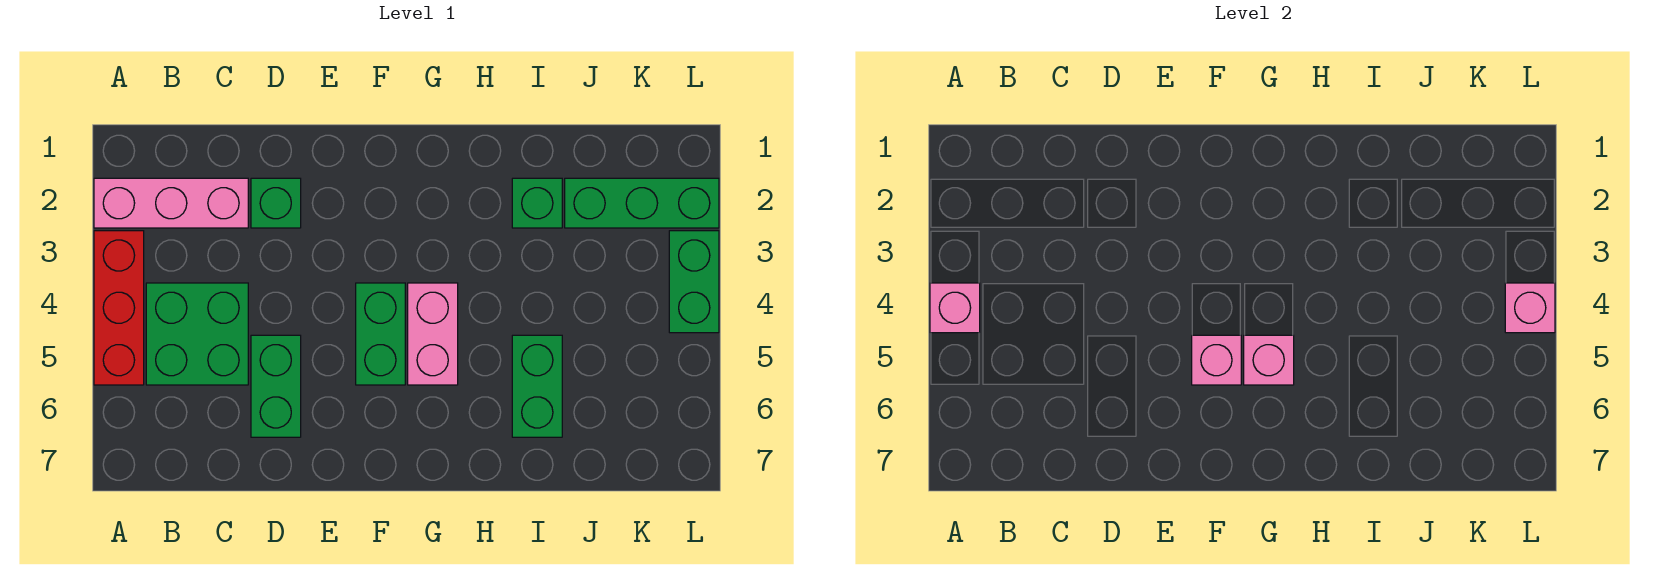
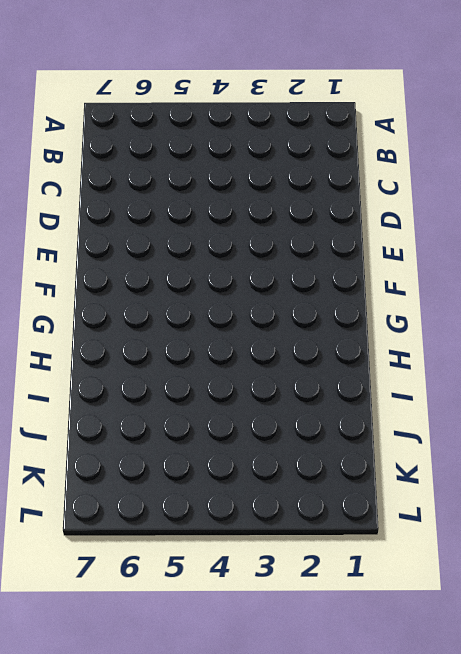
none -> pink 1x3 brick [94,178,248,228]
none -> red 1x3 brick [94,231,144,385]
none -> green 2x2 brick [146,283,248,385]

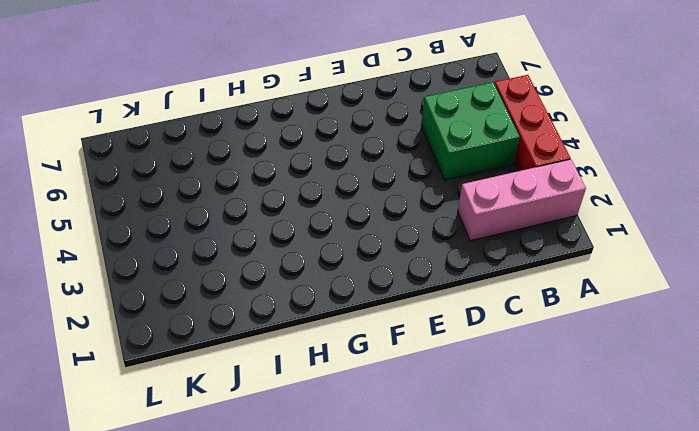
none -> green 1x1 brick [251,178,301,228]
none -> green 1x2 brick [251,335,301,437]
none -> green 1x2 brick [356,283,405,385]

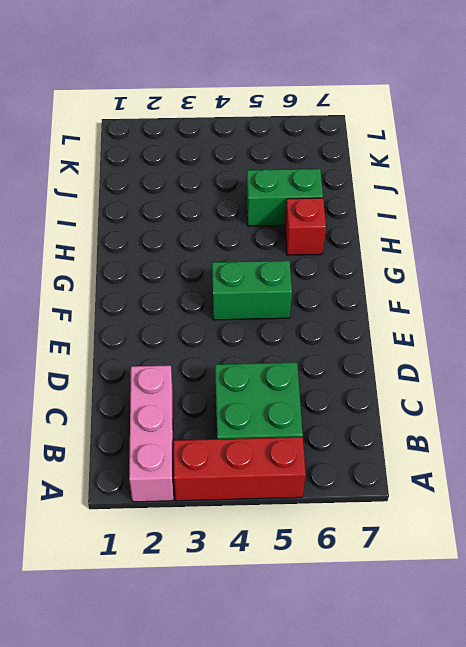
red 1x1 brick [285,198,326,255] -> none
none -> green 1x1 brick [251,178,301,228]
none -> green 1x2 brick [251,335,301,437]
none -> pink 1x2 brick [408,283,458,385]

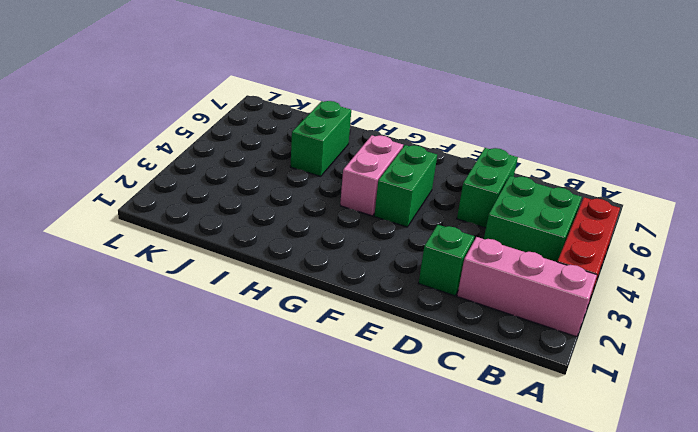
none -> green 1x1 brick [512,178,562,228]
none -> green 1x3 brick [565,178,719,228]
none -> green 1x2 brick [669,231,719,333]

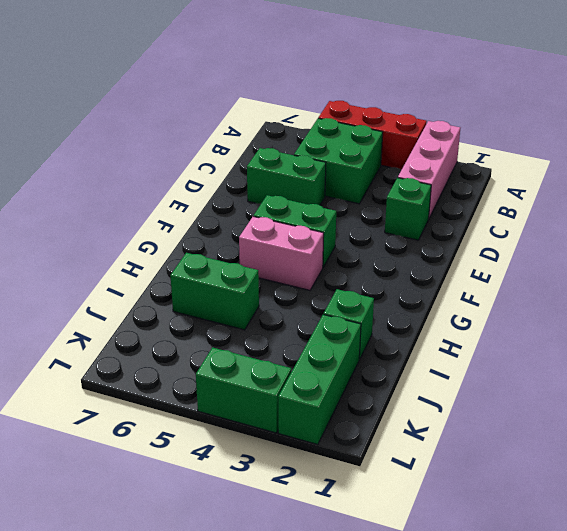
none -> pink 1x1 brick [930,283,980,333]
none -> pink 1x1 brick [1192,335,1241,385]
none -> pink 1x1 brick [1244,335,1294,385]

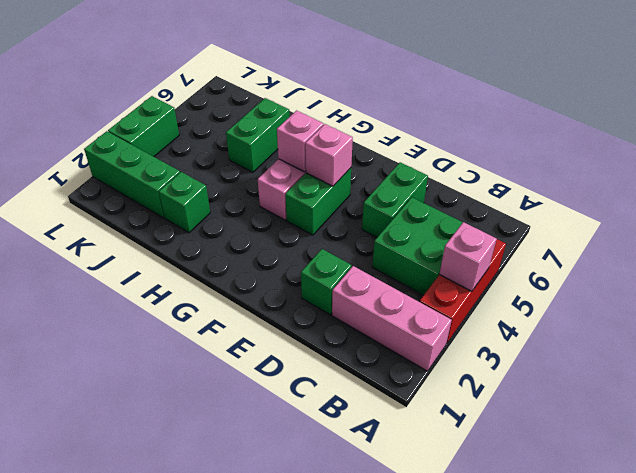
none -> pink 1x1 brick [1505,283,1555,333]

